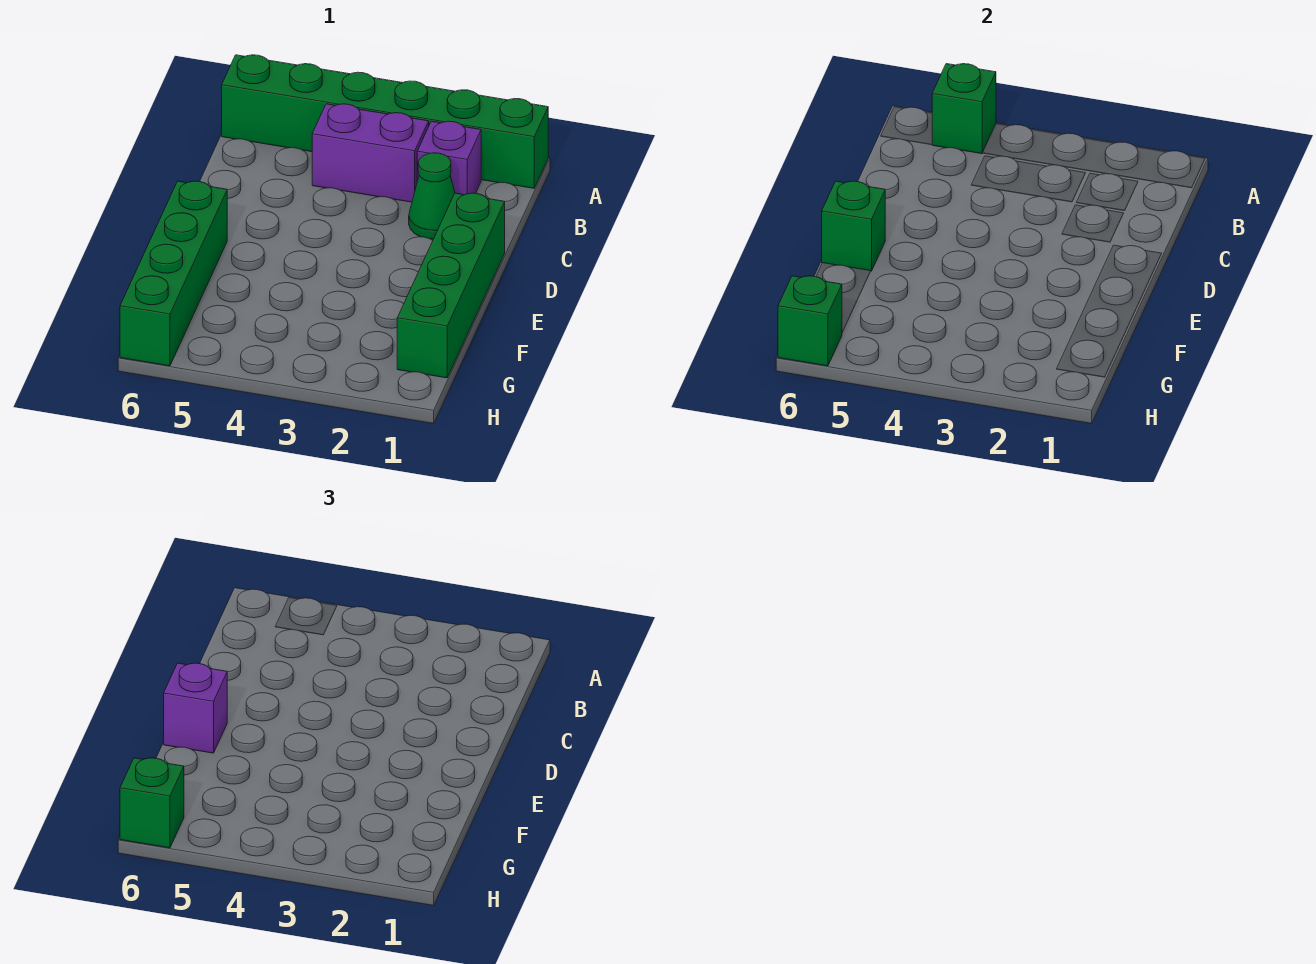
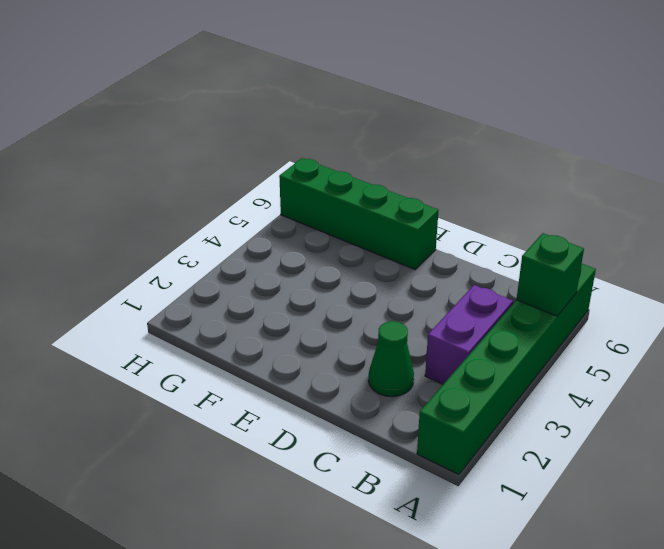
none -> purple 1x1 brick [417,121,481,195]
none -> green 1x4 brick [397,193,505,378]

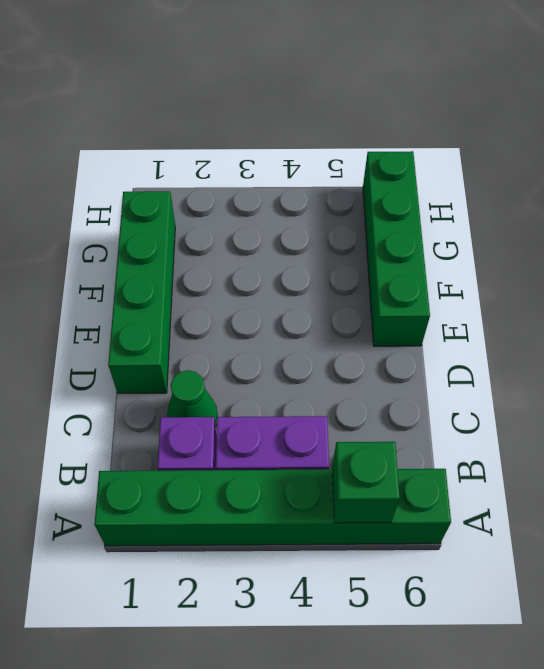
none -> green 1x1 brick [822,181,885,271]
none -> green 1x1 brick [778,276,842,366]

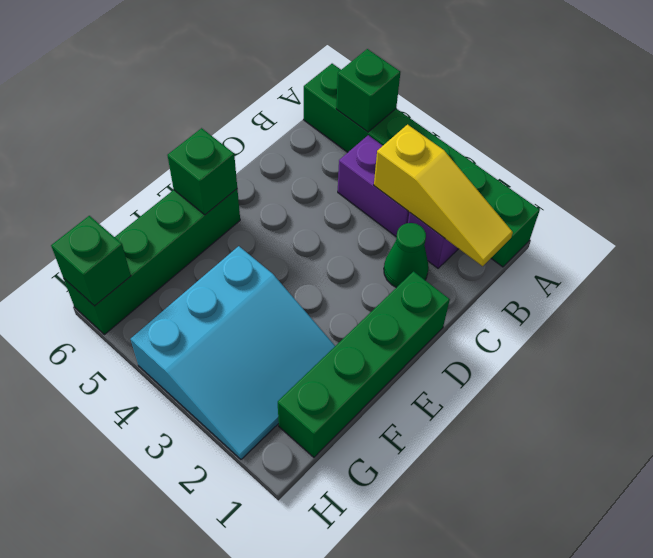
yellow 1x3 slope [374,125,513,266] -> none
cyan 3x3 slope [131,246,335,459] -> none
none -> purple 1x1 brick [164,663,227,753]
none -> green 1x1 brick [120,758,184,848]

